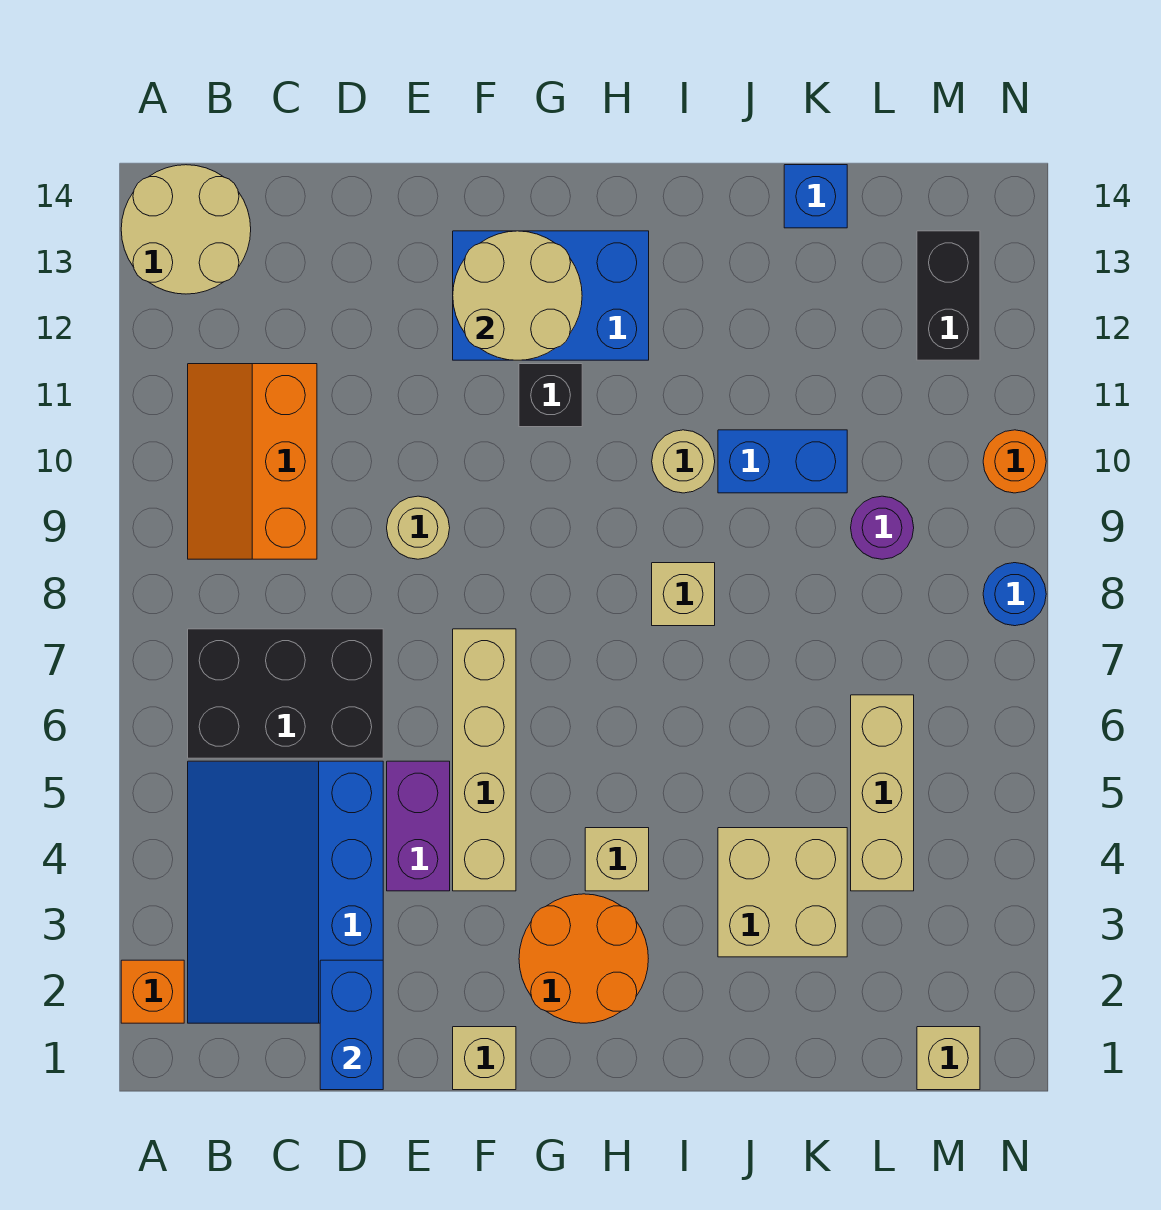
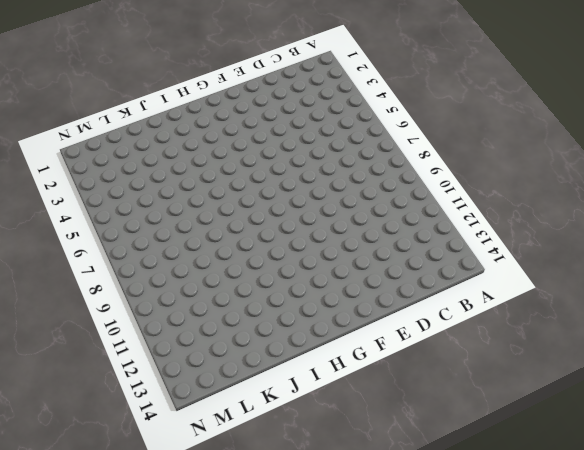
none -> orange 1x1 brick [121,960,184,1023]
none -> tan 2x2 round brick [121,165,251,294]
none -> blue 3x4 slope [188,761,383,1023]

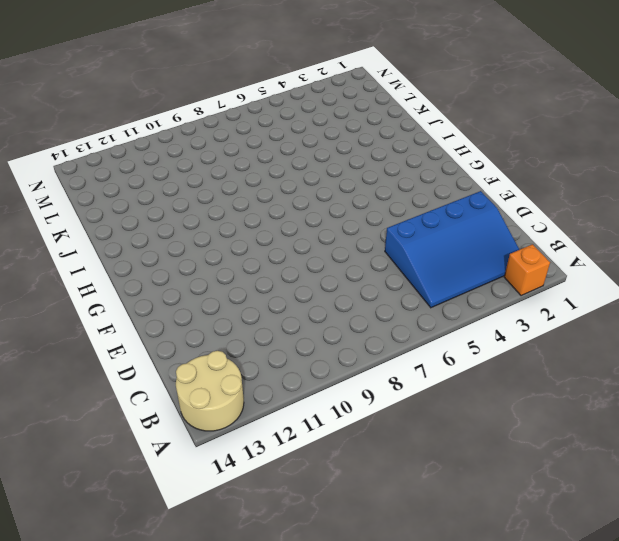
none -> black 2x3 brick [188,629,383,758]
none -> orange 2x3 slope [188,364,317,559]
none -> purple 1x2 brick [387,761,450,891]

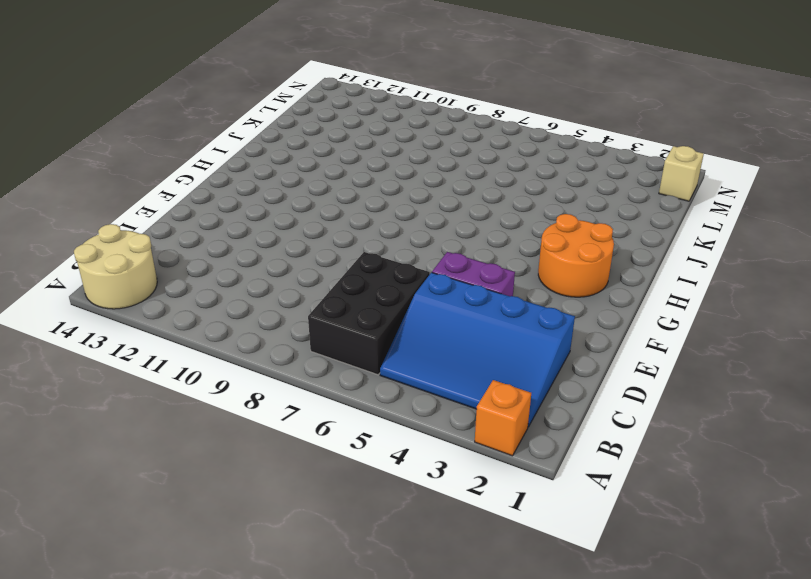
none -> orange 2x3 slope [188,364,317,559]
none -> tan 1x1 round brick [387,496,450,559]
none -> tan 1x1 brick [453,1027,516,1090]

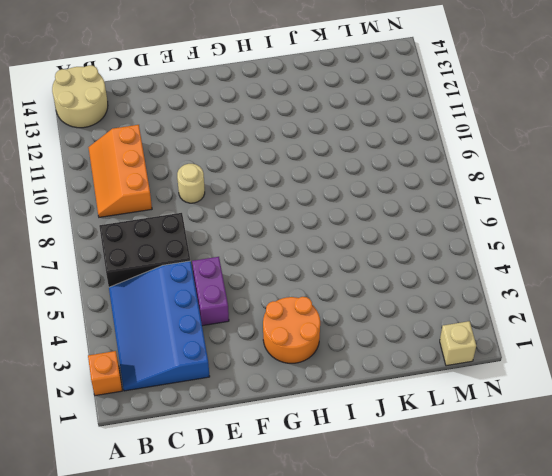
none -> tan 1x1 brick [453,1027,516,1090]
none -> tan 1x4 brick [453,629,516,891]
none -> blue 2x3 brick [453,231,649,360]

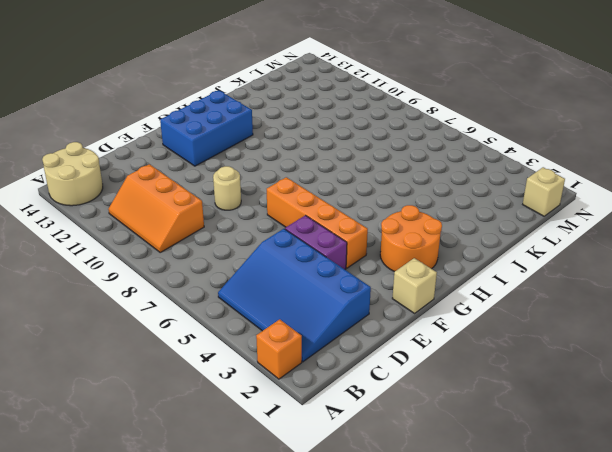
orange 1x4 brick [267,177,368,268] -> tan 1x4 brick [453,629,516,891]
none -> black 2x3 brick [188,629,383,758]
none -> black 1x1 brick [519,364,582,427]
none -> tan 1x1 brick [585,828,649,891]

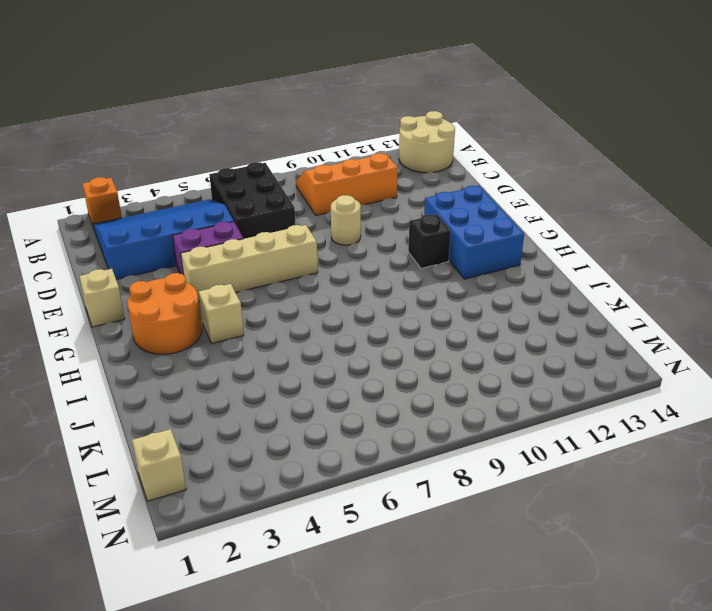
none -> tan 1x1 brick [652,563,715,626]
none -> tan 1x1 round brick [652,430,715,493]
none -> tan 2x2 brick [718,828,847,957]

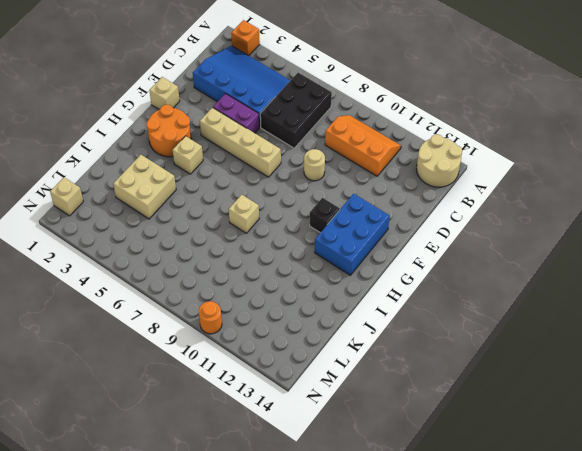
none -> tan 1x1 round brick [652,430,715,493]
none -> blue 1x2 brick [718,430,847,493]
none -> blue 1x1 brick [784,165,847,228]

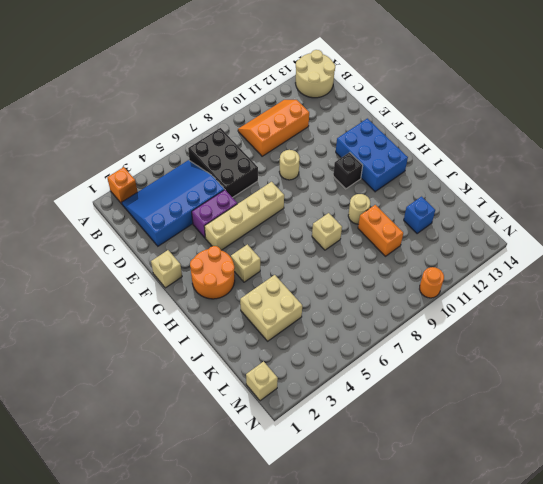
orange 1x2 brick [358,205,403,256] -> blue 1x2 brick [718,430,847,493]
blue 1x1 brick [404,197,435,233] -> blue 1x1 brick moved to [784,165,847,228]
none -> tan 1x3 brick [851,695,914,891]
none -> purple 1x1 round brick [851,496,914,559]
none -> black 1x2 brick [917,231,980,360]

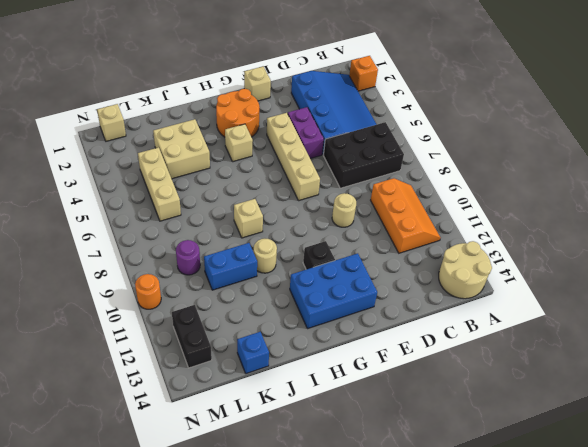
none -> blue 1x1 round brick [983,563,1046,626]
none -> blue 1x2 brick [320,960,383,1090]
none -> tan 2x2 round brick [453,231,582,360]

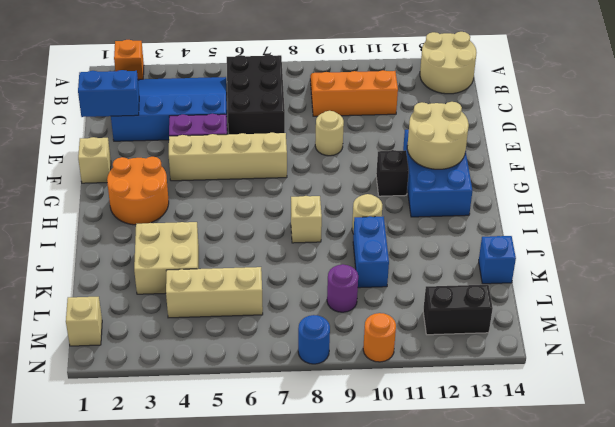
none -> tan 1x1 brick [585,828,649,891]

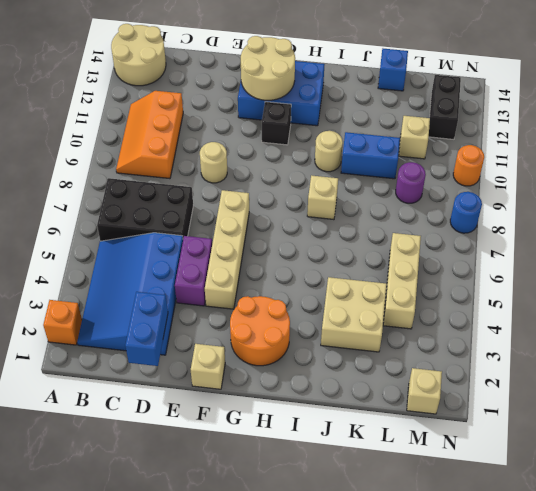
tan 1x1 brick [399,116,430,159] -> tan 1x1 brick moved to [585,828,649,891]

